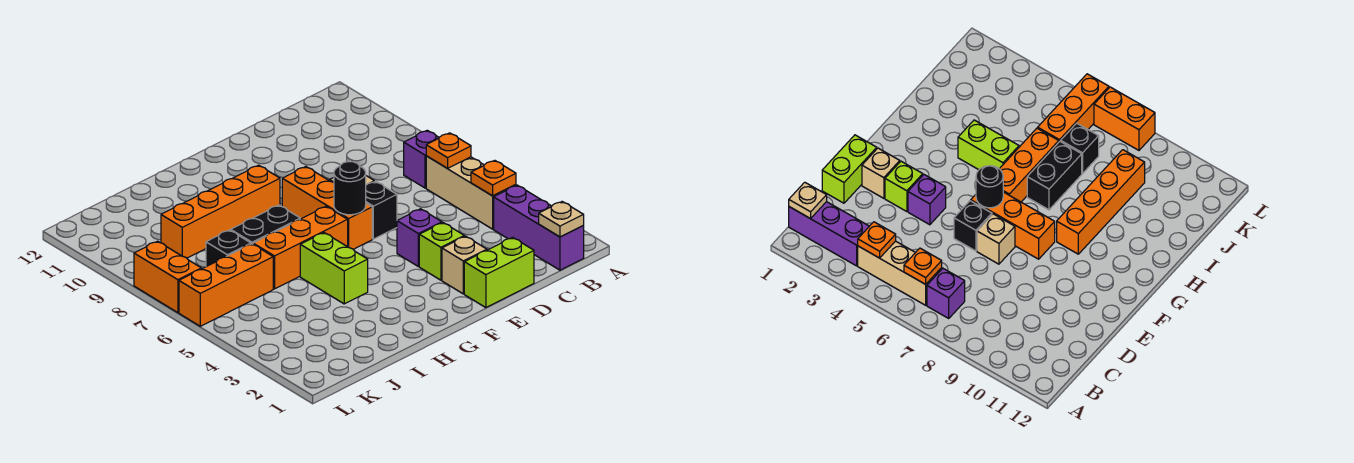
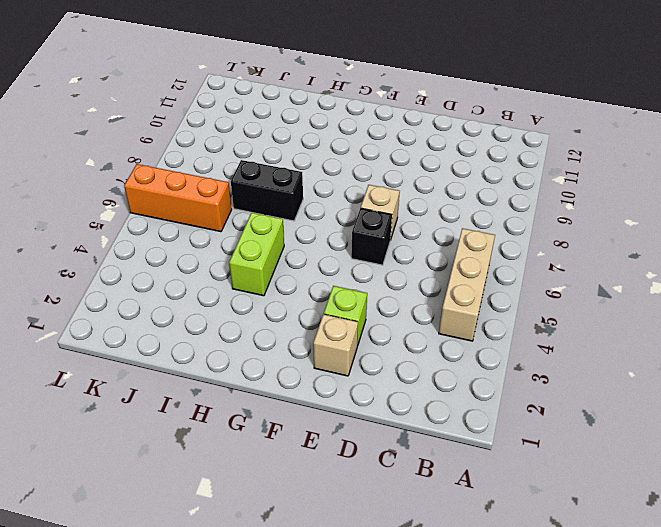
none -> purple 1x3 brick [494,185,584,270]
none -> purple 1x1 brick [404,130,439,188]
none -> lime 1x2 brick [464,237,534,308]

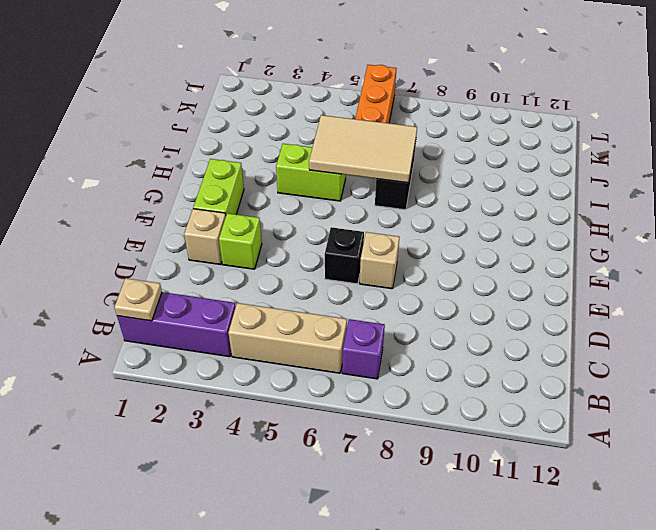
lime 1x2 brick [193,159,244,215] -> lime 1x2 brick moved to [464,237,534,308]
tan 2x3 tile [309,115,417,183] -> none
none -> purple 1x1 brick [397,209,442,266]
none -> orange 1x3 brick [282,167,372,249]
none -> orange 1x3 brick [253,206,348,289]

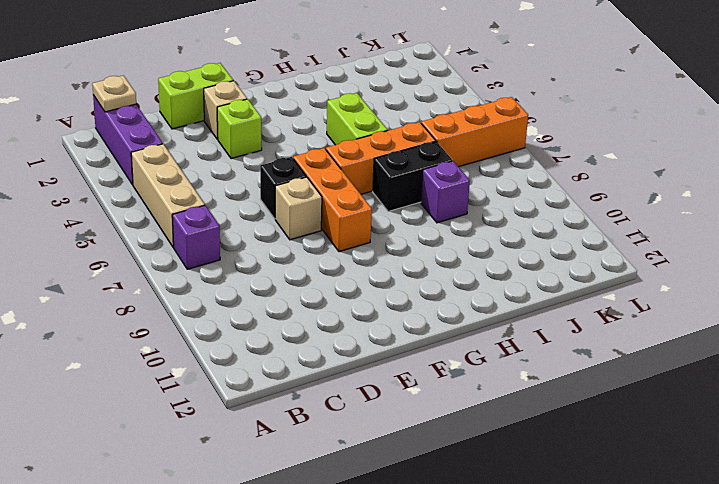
purple 1x1 brick [421,161,470,223] -> purple 1x1 brick moved to [397,209,442,266]
none -> orange 1x4 brick [161,165,280,258]
none -> black 1x1 brick [206,230,251,267]
none -> orange 1x2 brick [134,241,201,313]

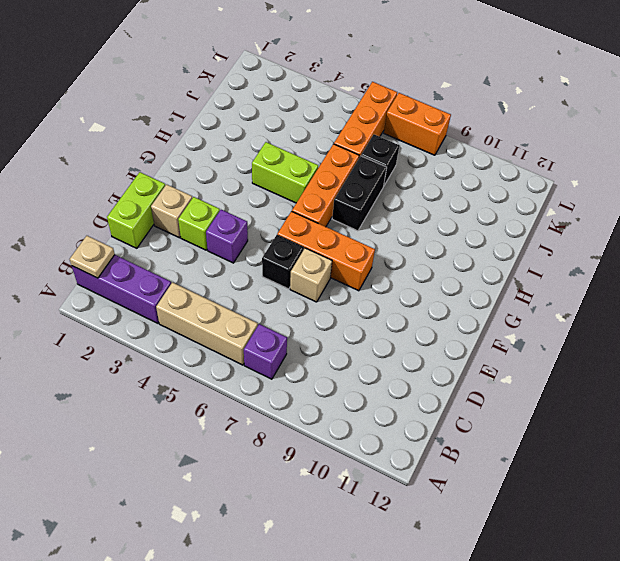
none -> orange 1x4 brick [161,165,280,258]
none -> orange 1x1 plate [471,160,516,196]
none -> orange 1x1 plate [426,133,471,168]

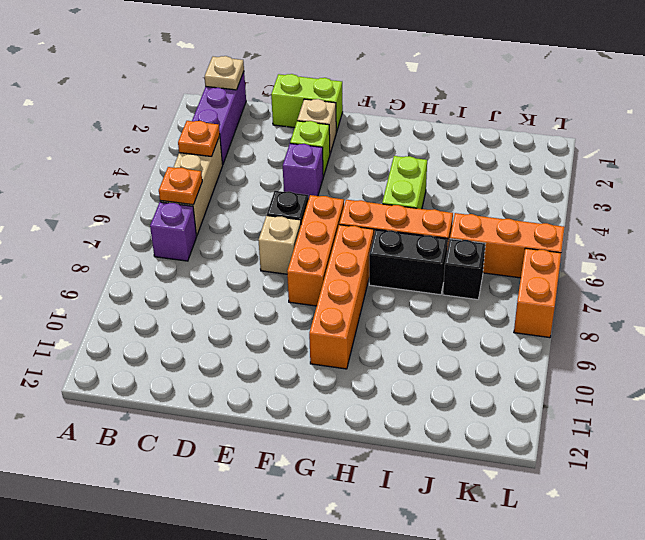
orange 1x4 brick [309,225,374,369] -> orange 1x4 brick turned to [161,165,280,258]
none -> black 1x1 round brick [334,162,366,215]

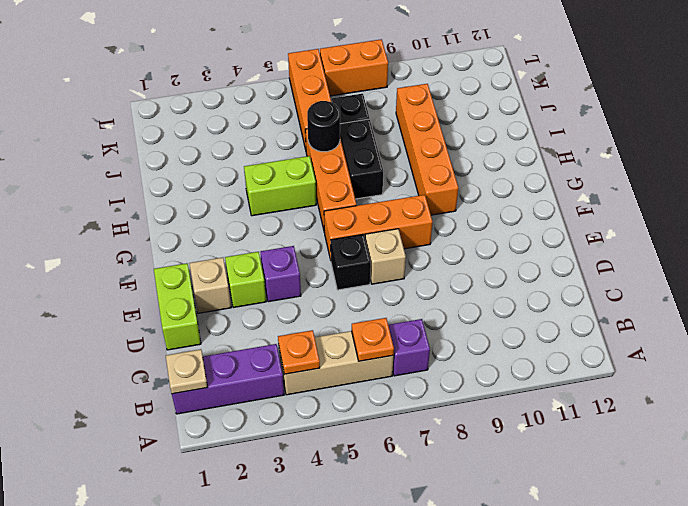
black 1x1 round brick [307,101,340,152] -> black 1x1 round brick moved to [334,162,366,215]

